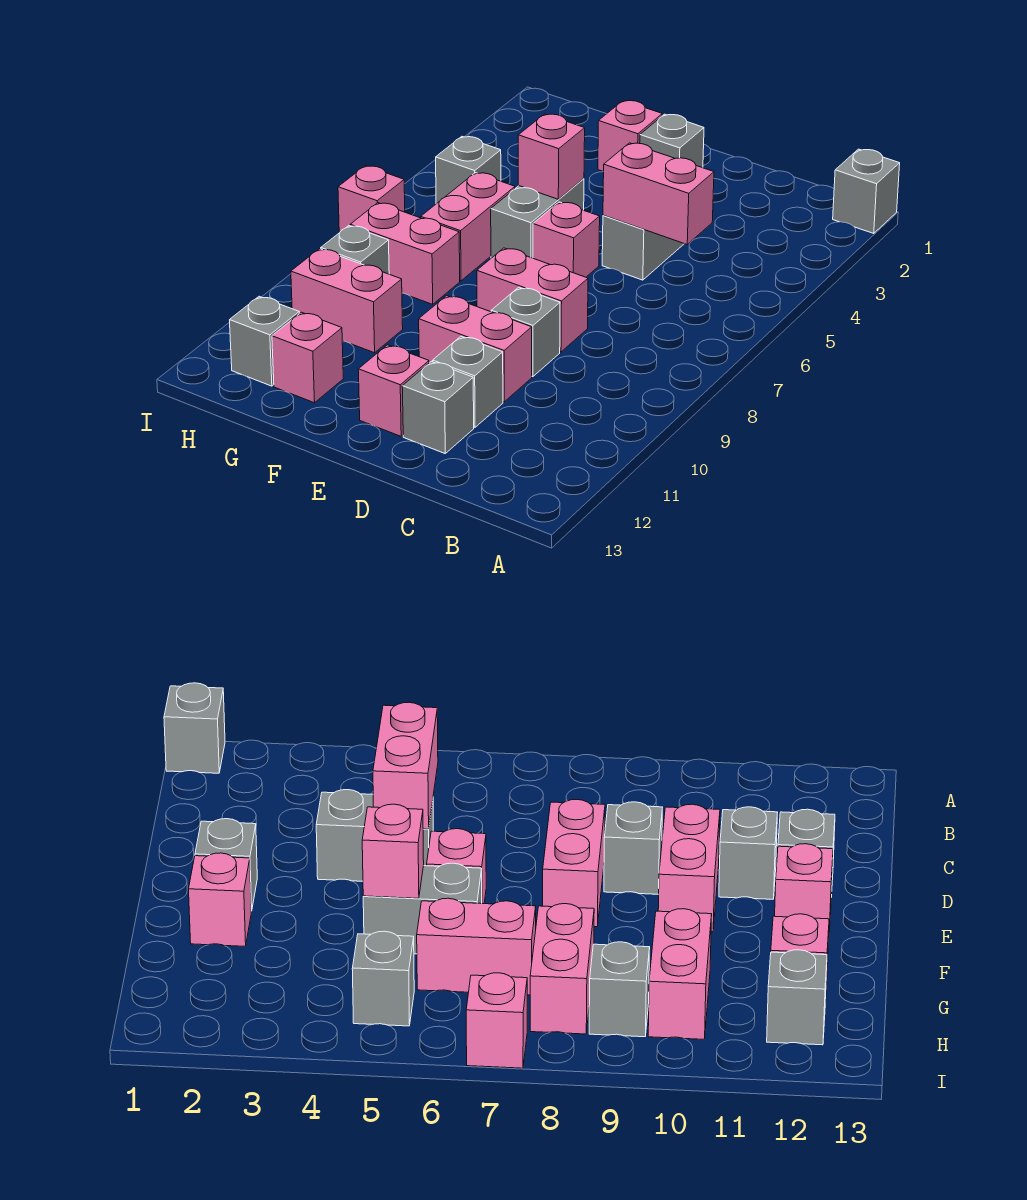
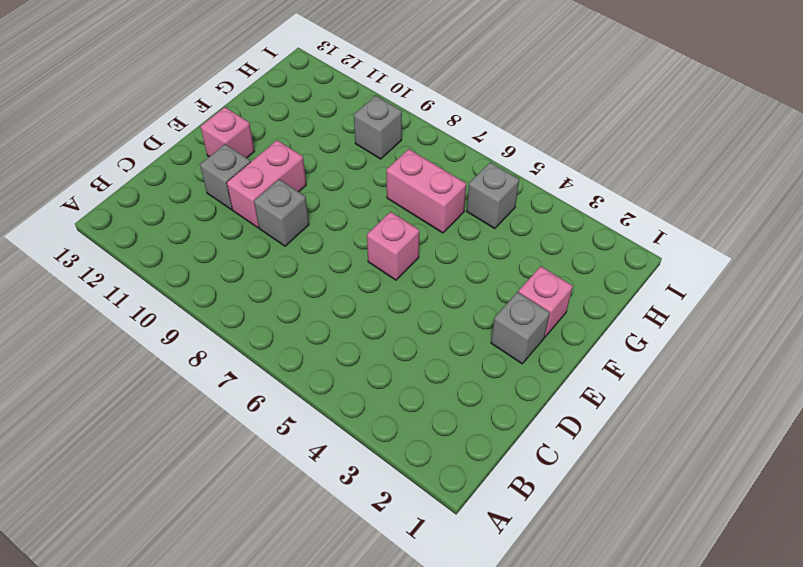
none -> grey 1x1 brick [833,149,900,233]
none -> grey 1x2 brick [602,215,684,280]
none -> pink 1x2 brick [477,248,588,352]

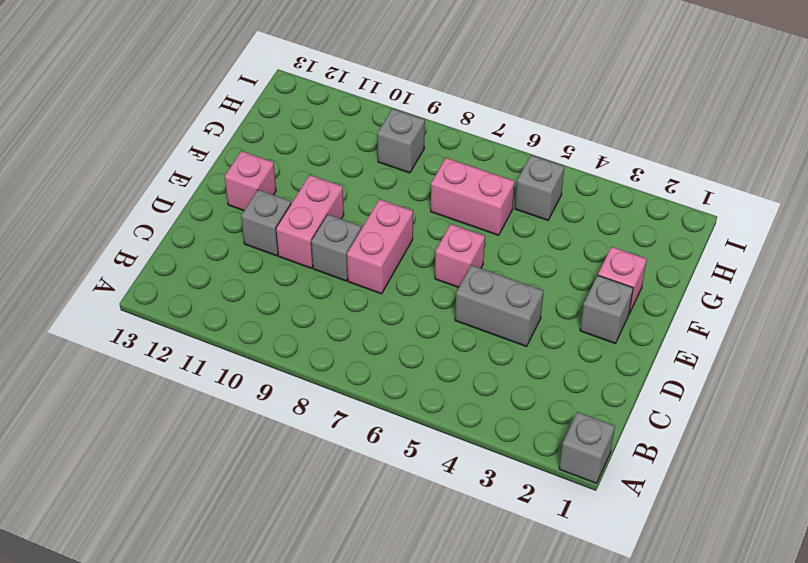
none -> grey 1x1 brick [402,361,474,453]
none -> grey 1x2 brick [491,179,584,258]
none -> pink 1x2 brick [350,203,460,304]

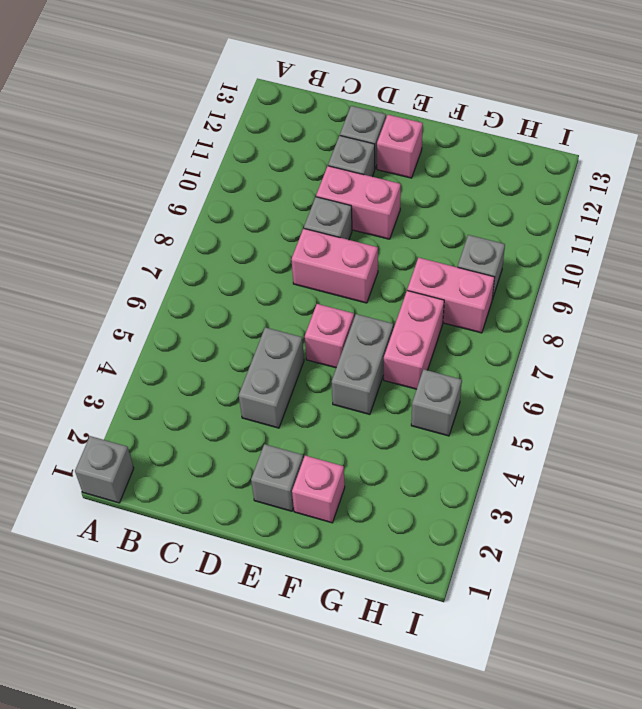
none -> pink 1x2 brick [291,249,403,353]
none -> pink 1x1 brick [272,312,343,403]
none -> grey 1x1 brick [230,296,299,386]

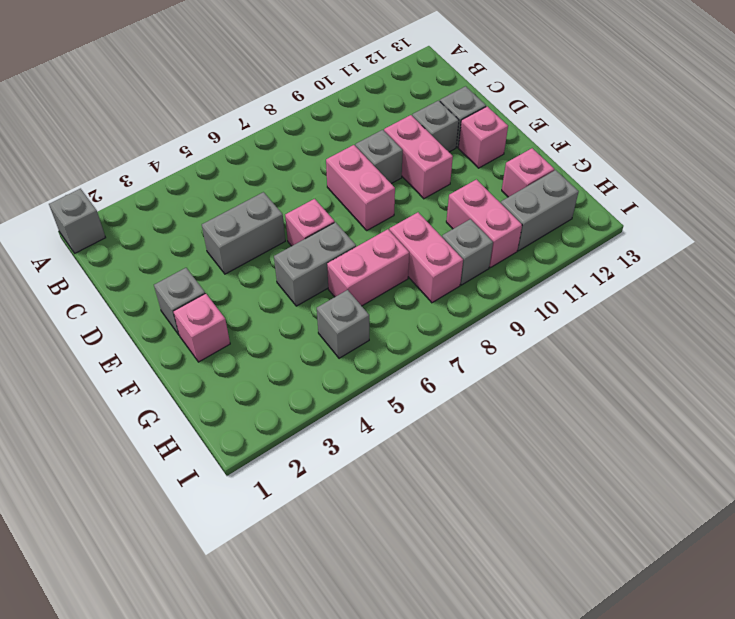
grey 1x2 brick [501,170,579,251] -> grey 1x1 brick [230,296,299,386]
none -> pink 1x1 brick [338,166,405,233]
none -> pink 1x2 brick [603,143,714,244]
none -> pink 1x1 brick [518,114,585,199]

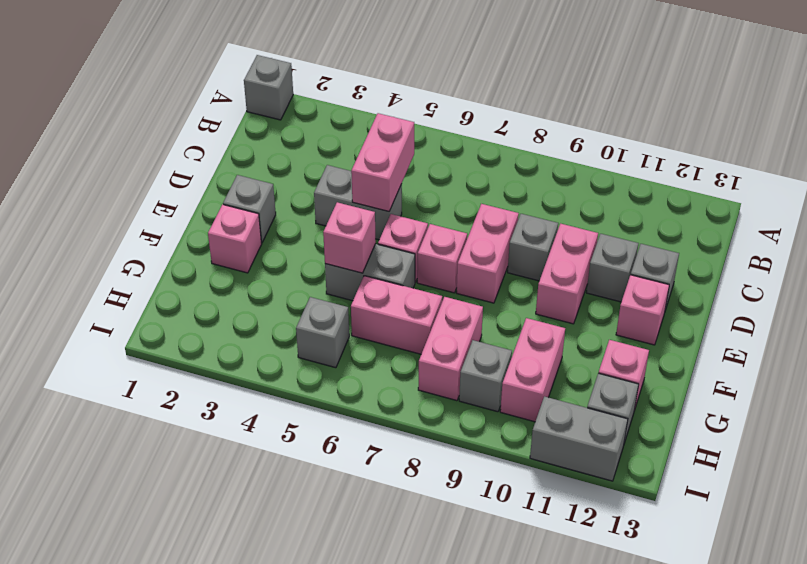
pink 1x1 brick [417,224,467,293] -> pink 1x1 brick moved to [338,166,405,233]
grey 1x2 brick [530,396,628,481] -> none

